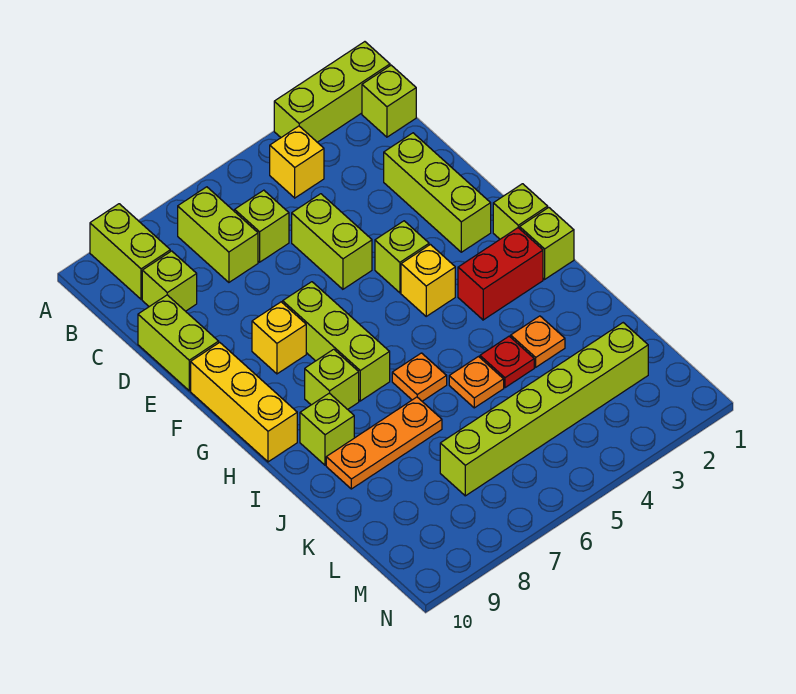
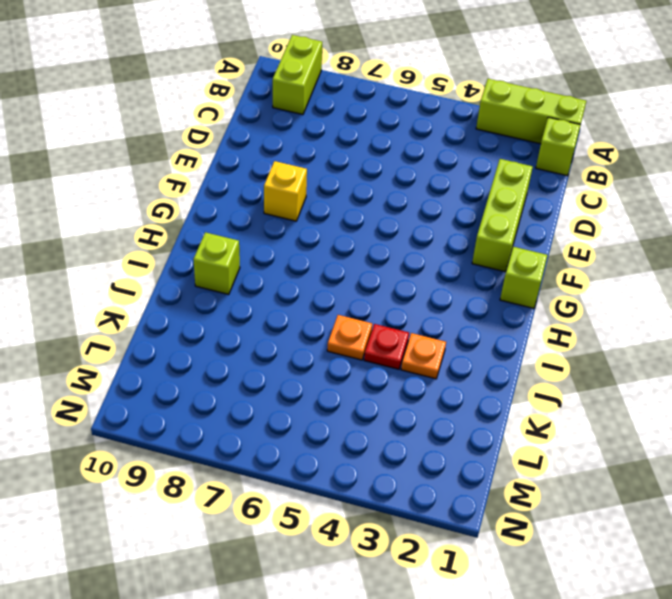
none -> yellow 1x1 brick [270,126,324,198]
none -> lime 1x2 brick [178,187,258,282]
none -> lime 1x1 brick [235,190,289,262]

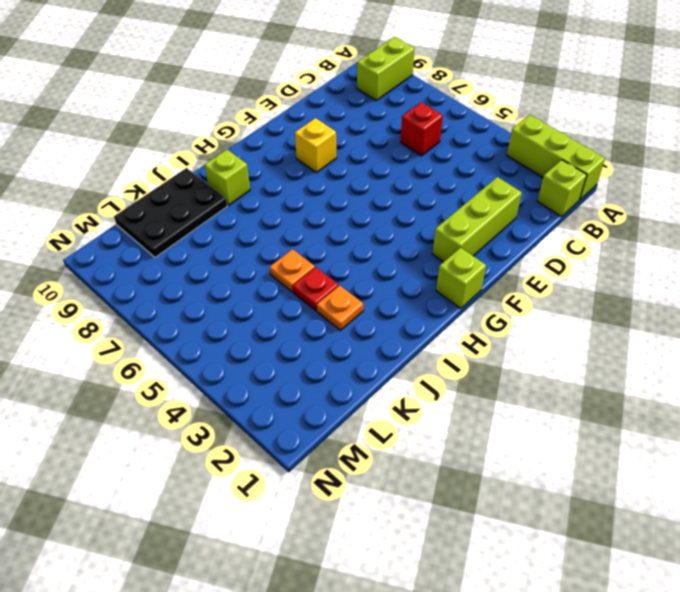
red 1x1 brick [401,102,443,156] -> lime 1x1 brick [235,190,289,262]
black 2x3 plate [114,168,227,257] -> orange 1x3 plate [326,397,442,489]
none -> yellow 1x1 brick [270,126,324,198]
none -> lime 1x2 brick [178,187,258,282]
none -> lime 1x1 brick [142,251,197,311]

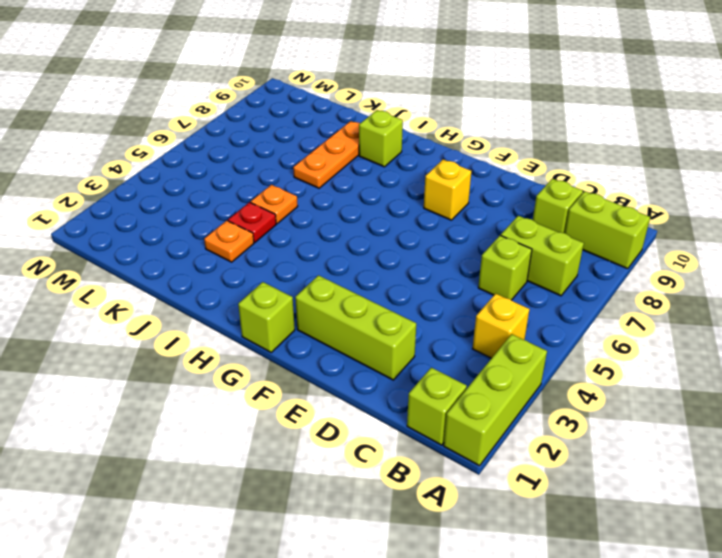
none -> lime 1x2 brick [292,194,372,289]
none -> lime 1x2 brick [138,295,219,391]
none -> lime 1x1 brick [375,221,429,293]

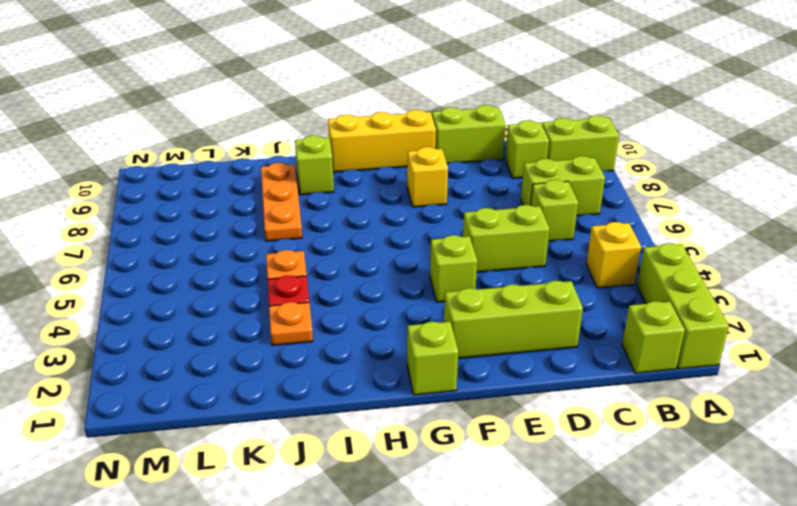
none -> lime 1x3 brick [283,282,390,401]
none -> yellow 1x1 brick [401,245,455,316]
none -> lime 1x1 brick [520,207,574,279]

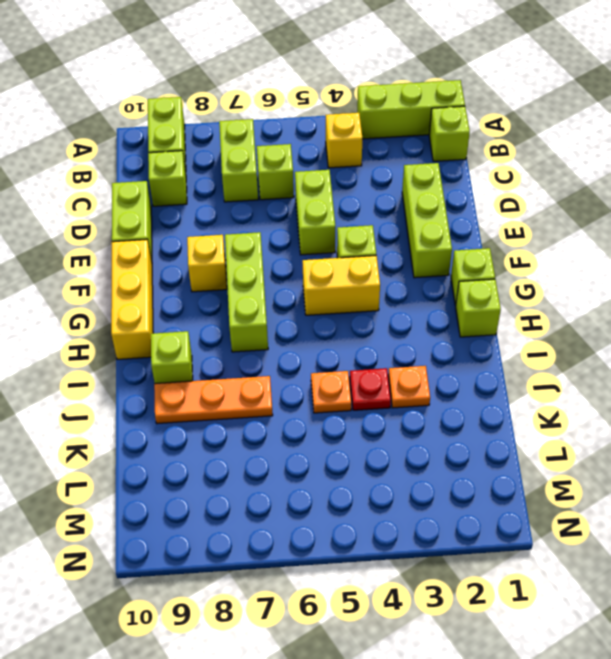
yellow 1x2 brick [303,255,380,315] -> yellow 1x1 brick [401,245,455,316]
none -> red 1x2 brick [458,228,543,320]
none -> lime 1x1 brick [305,349,359,409]
none -> orange 1x1 plate [392,353,447,401]

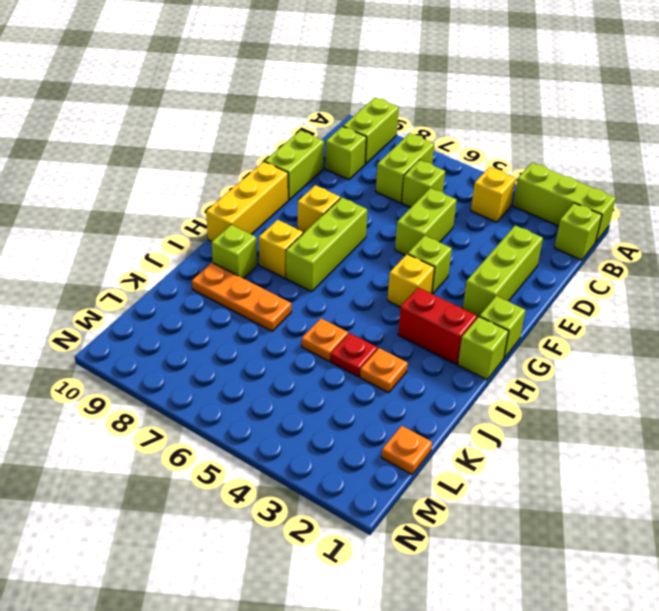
yellow 1x1 brick [259,220,303,278] -> lime 1x1 brick [305,349,359,409]
orange 1x1 plate [382,426,432,474] -> orange 1x1 plate moved to [392,353,447,401]
none -> lime 1x6 brick [440,323,648,496]

